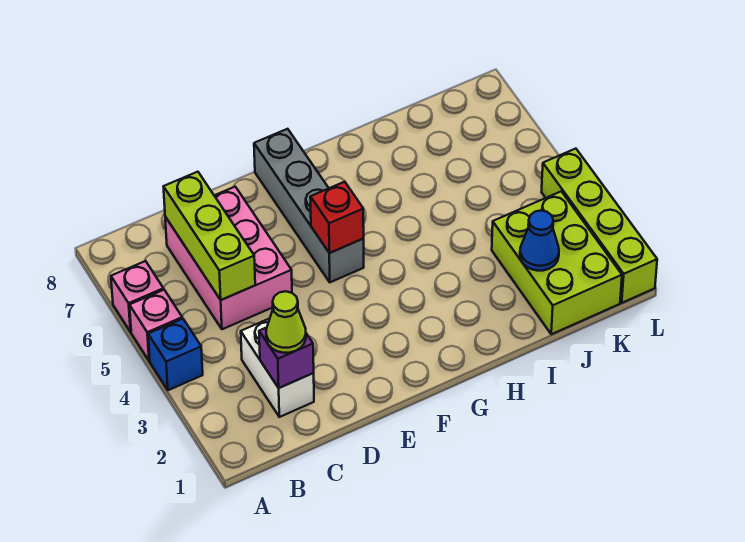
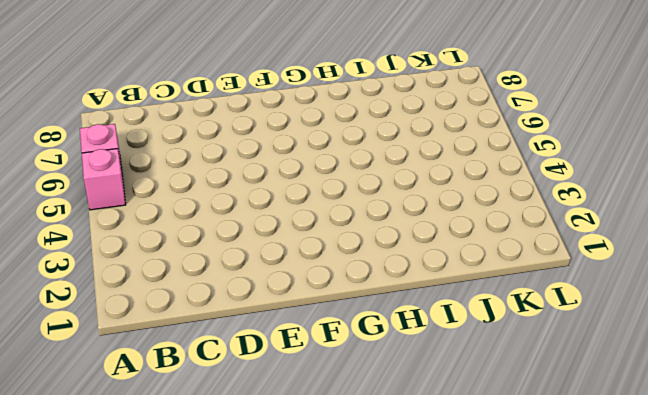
none -> blue 1x1 brick [148,319,203,390]
none -> white 1x2 brick [241,319,314,417]
none -> pink 2x3 brick [165,187,292,329]

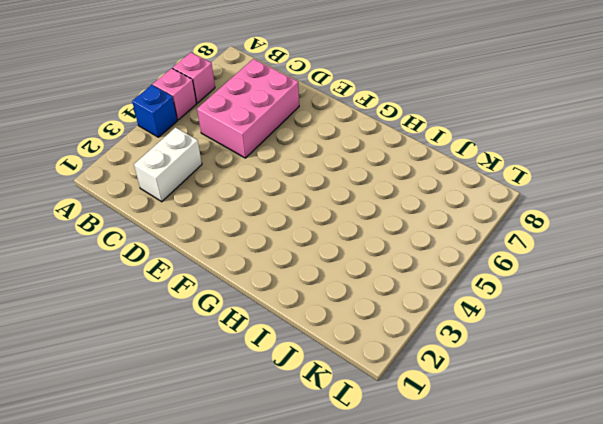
none -> grey 1x4 brick [254,129,364,282]
none -> lime 2x3 brick [492,191,622,334]
none -> lime 1x4 brick [542,149,657,303]

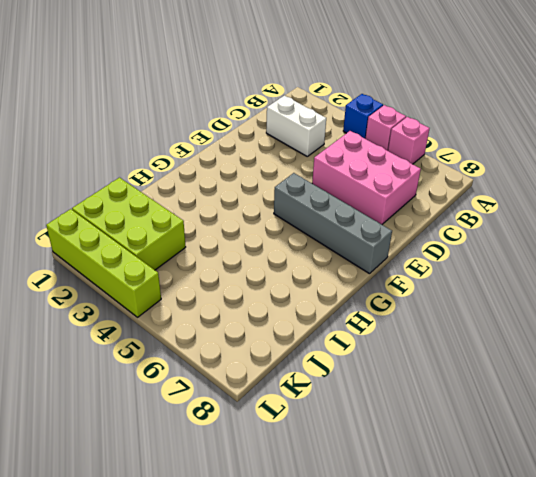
none -> purple 1x1 brick [259,327,314,388]
none -> lime 1x3 brick [164,172,255,300]
none -> red 1x1 brick [310,182,364,253]

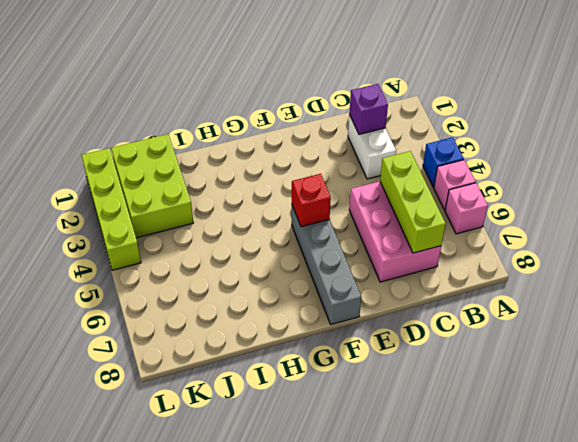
none -> blue 1x1 cone [520,211,559,271]
none -> lime 1x1 cone [266,291,306,353]

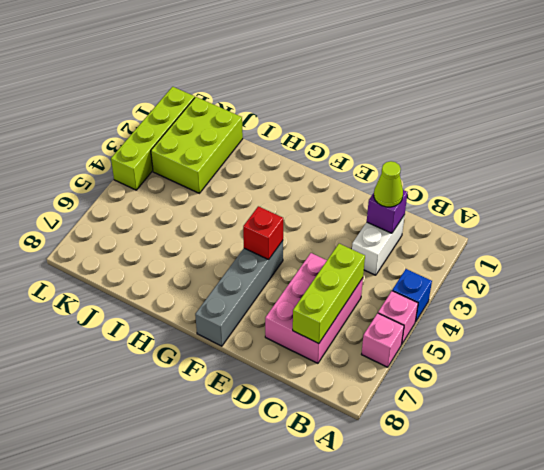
none -> blue 1x1 cone [520,211,559,271]

